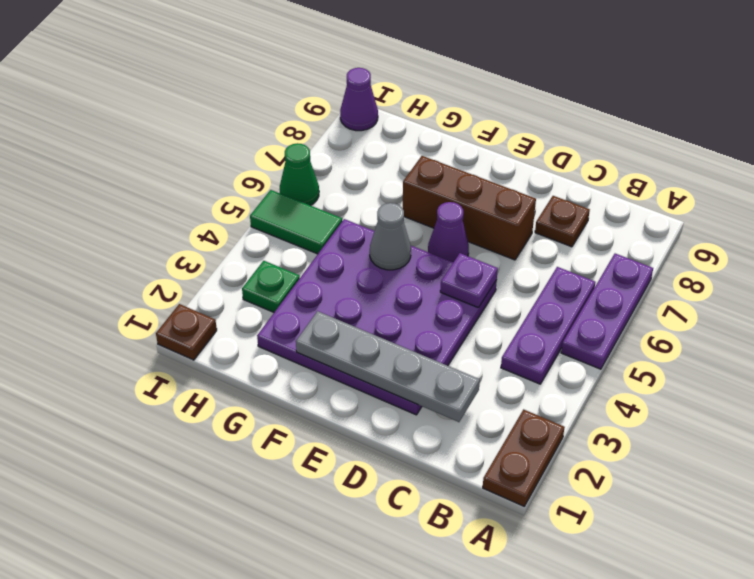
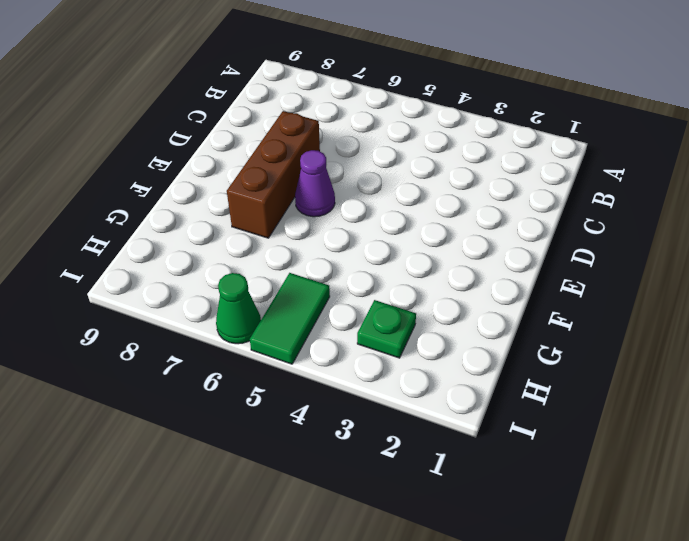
none -> brown 1x2 plate [483,409,565,506]
none -> purple 1x3 plate [561,254,653,369]
none -> purple 1x3 plate [501,267,595,384]

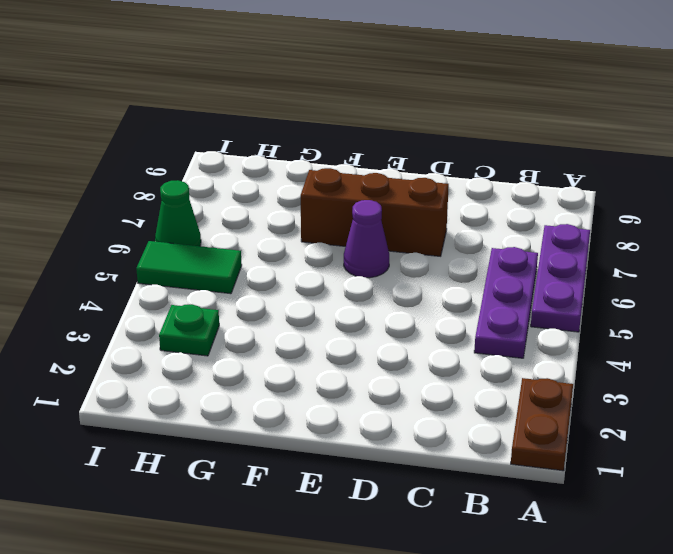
none -> brown 1x1 plate [535,196,590,247]
none -> purple 4x4 plate [257,219,497,415]
none -> brown 1x1 plate [156,304,217,360]

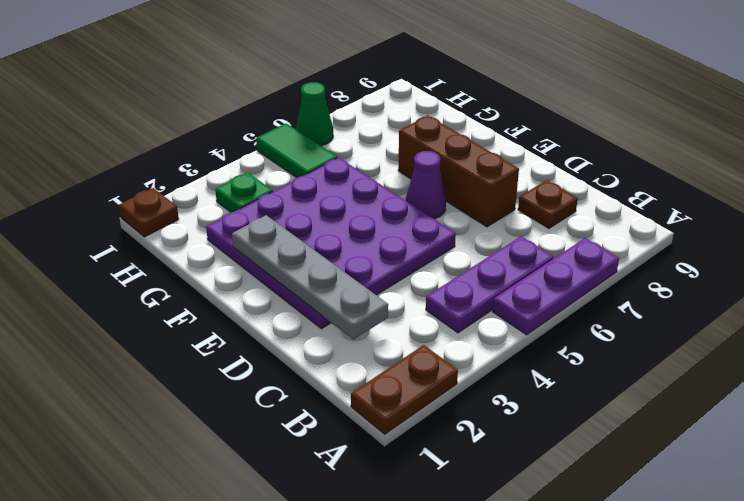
none -> purple 1x1 cone [340,68,378,131]
none -> purple 1x1 plate [440,253,498,308]
none -> grey 1x1 cone [370,203,411,270]

